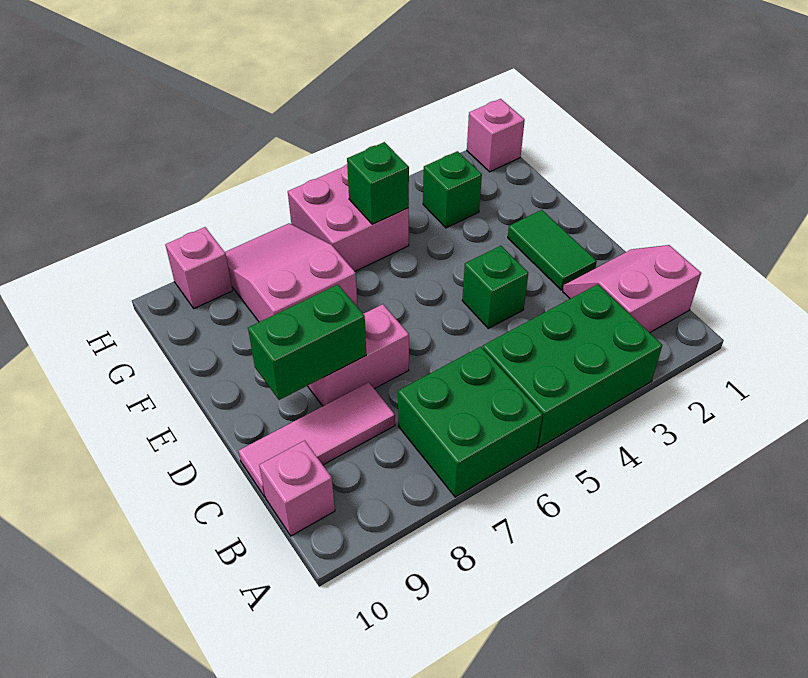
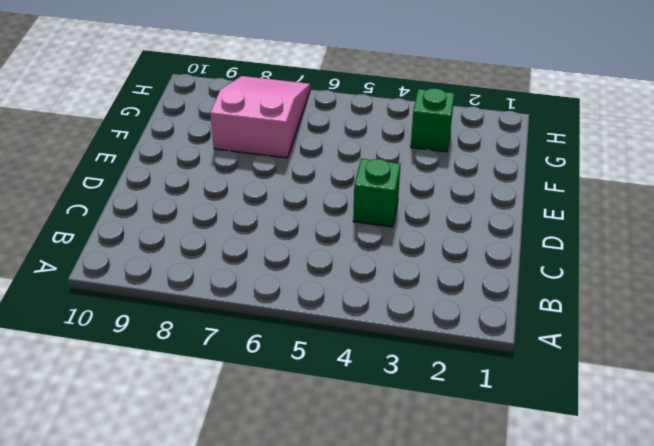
none -> green 2x3 brick [483,284,662,448]
none -> green 2x2 brick [398,347,543,497]
none -> pink 2x2 slope [563,245,701,333]

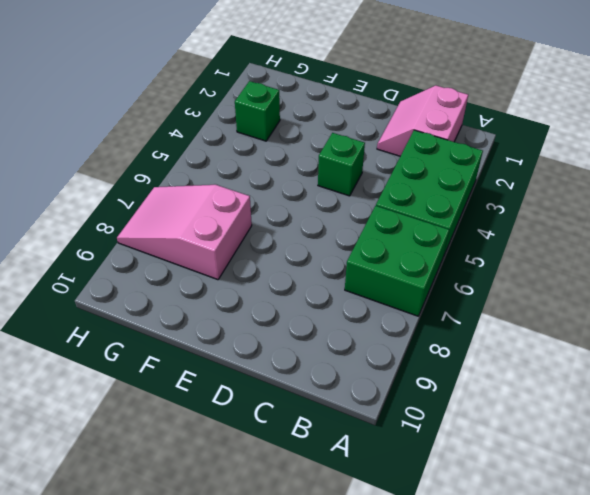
none -> pink 1x1 brick [259,440,335,536]
none -> pink 1x3 tile [239,382,395,497]
none -> green 1x2 tile [508,210,597,290]

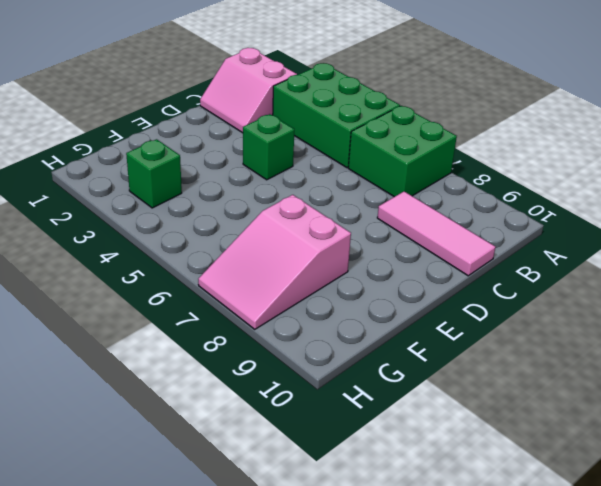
none -> pink 1x1 brick [259,440,335,536]
none -> green 1x2 tile [508,210,597,290]
none -> pink 1x2 brick [308,304,409,406]

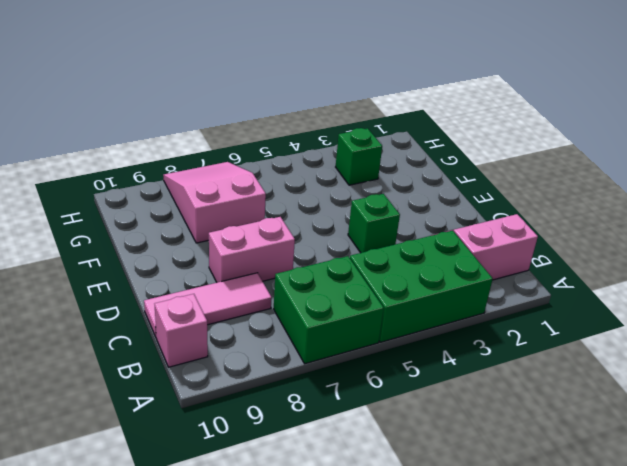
none -> green 1x2 tile [508,210,597,290]
none -> pink 2x2 brick [288,165,409,271]
none -> pink 1x1 brick [467,99,525,172]

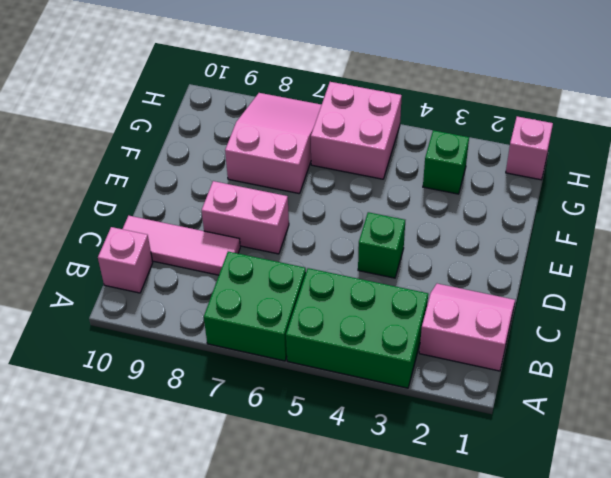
none -> green 1x2 tile [508,210,597,290]
none -> pink 1x1 brick [165,227,233,309]
none -> green 1x2 brick [248,285,366,400]

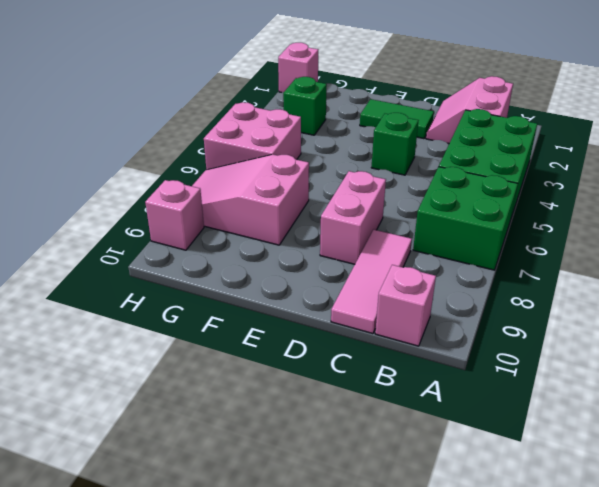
none -> green 1x2 brick [248,285,366,400]
none -> green 1x1 brick [347,142,409,224]

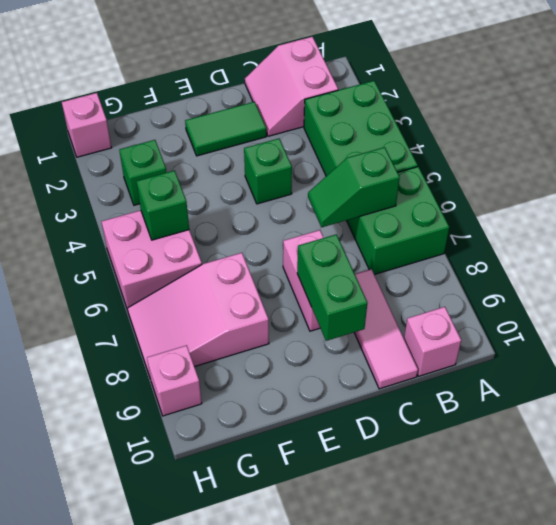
green 1x2 slope [308,147,400,227] -> none

